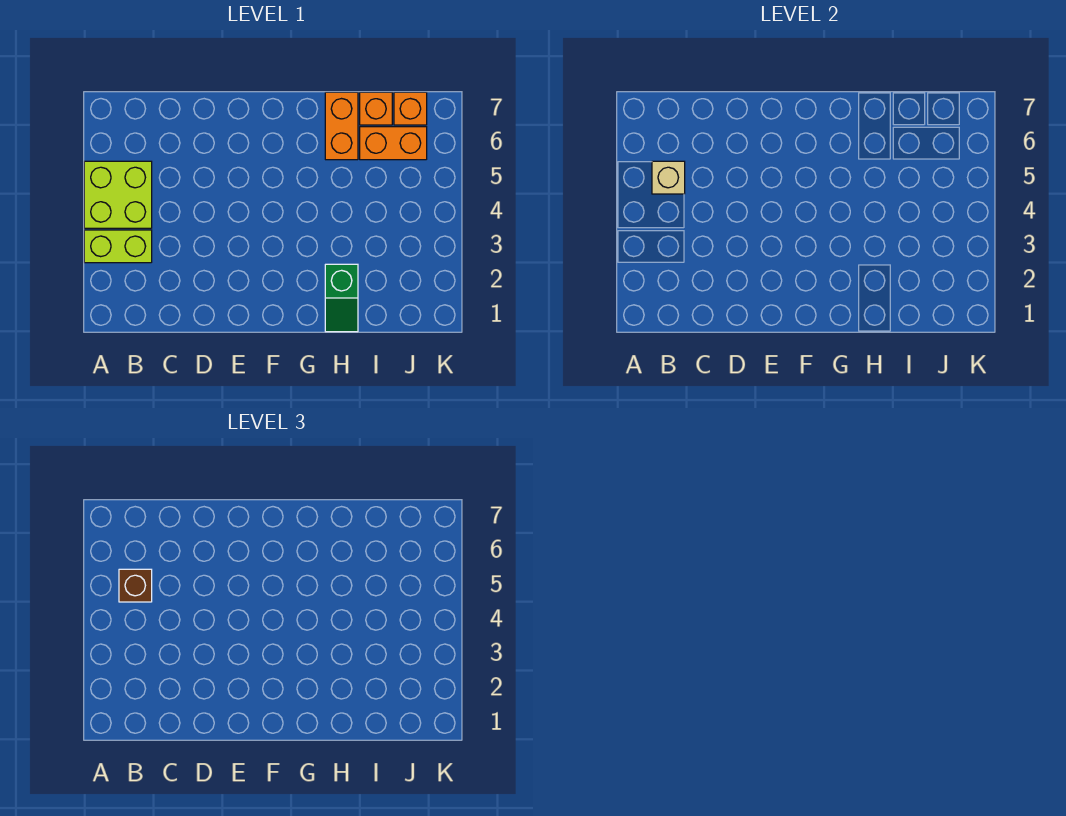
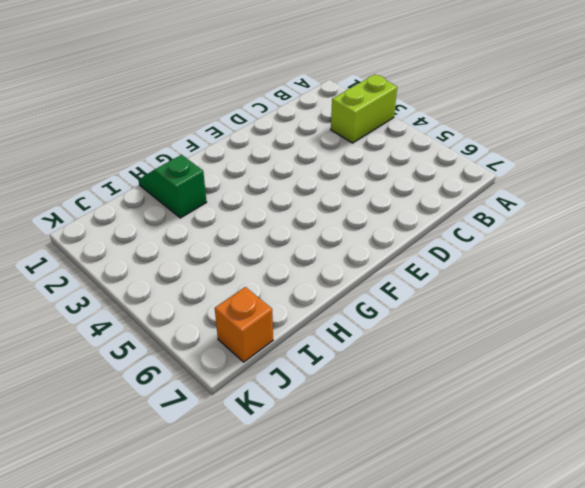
none -> lime 2x2 brick [84,161,152,228]
none -> orange 1x2 brick [325,92,358,160]

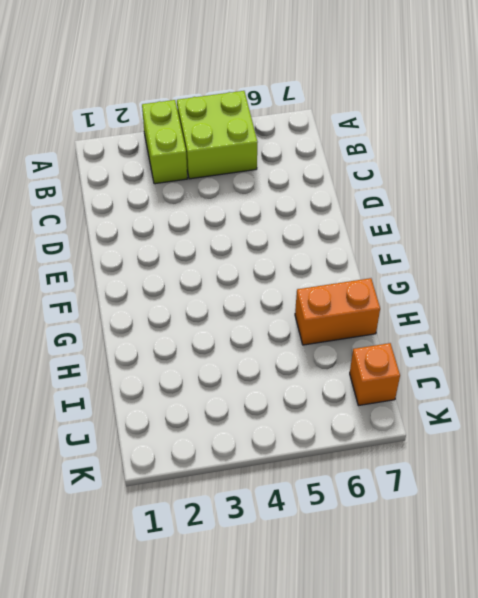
none -> green 1x2 slope [325,264,358,332]
none -> orange 1x2 brick [360,127,427,160]

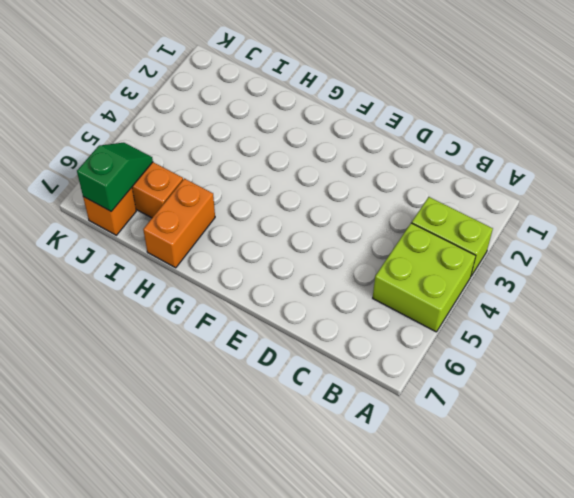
green 1x2 slope [77,143,153,212] -> green 1x2 slope moved to [325,264,358,332]
none -> orange 1x1 brick [360,92,392,125]
none -> tan 1x1 brick [652,161,685,194]

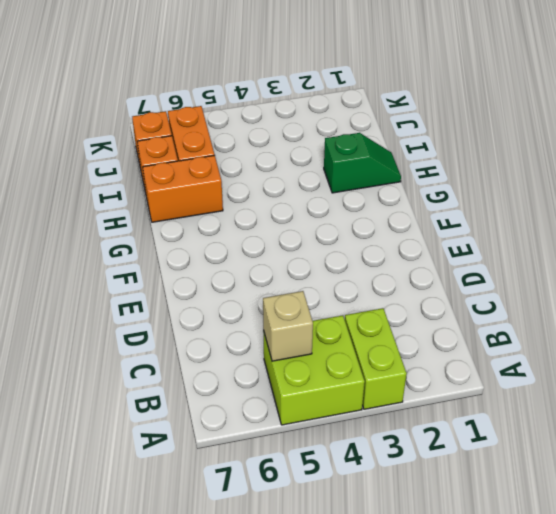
none -> brown 1x1 brick [119,569,152,602]

